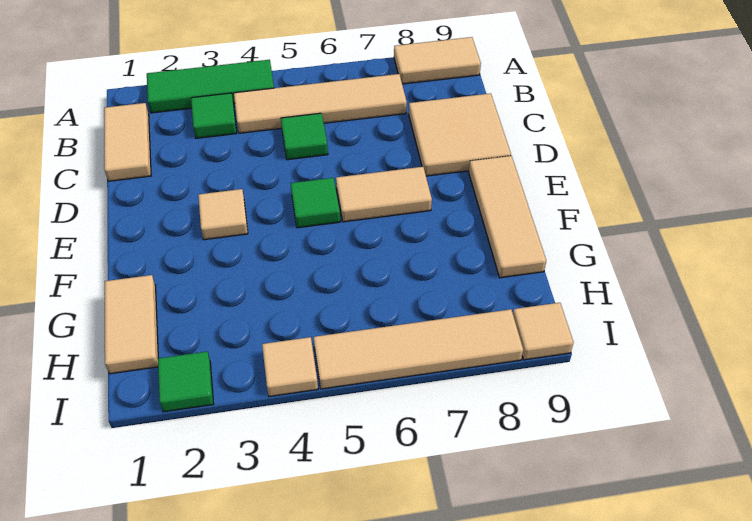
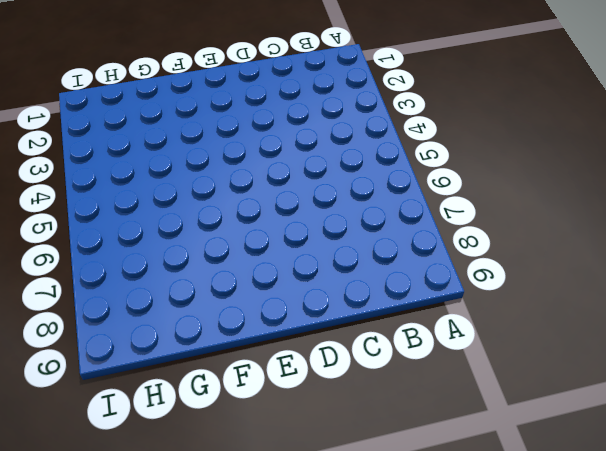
none -> green 1x3 tile [147,60,274,113]
none -> tan 1x2 tile [394,37,481,84]
none -> tan 1x2 tile [104,103,151,181]

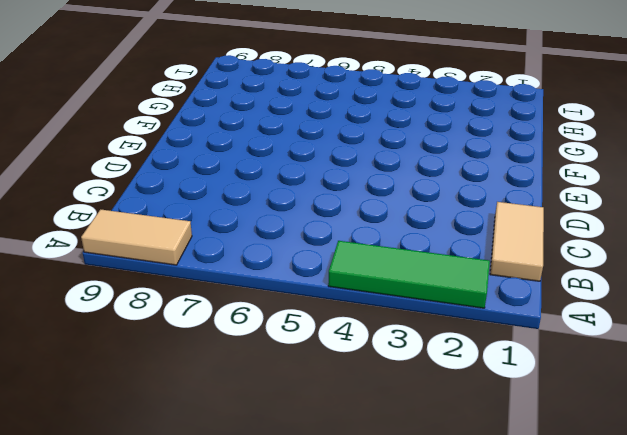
none -> green 1x1 tile [191,93,237,138]
none -> tan 1x4 tile [234,74,407,133]
none -> green 1x1 tile [281,113,328,160]

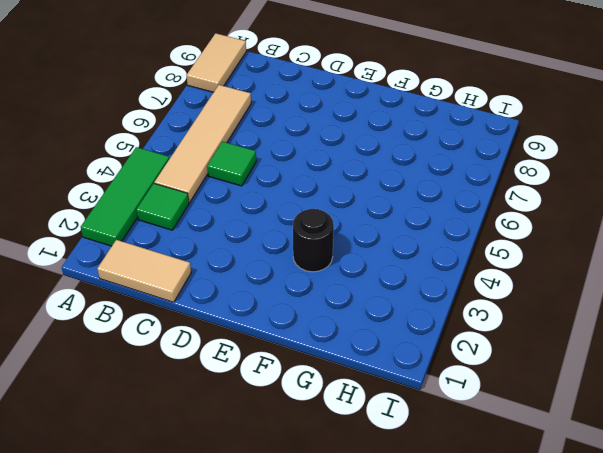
black 1x1 round brick [293,209,334,272] -> none
none -> tan 2x2 tile [409,93,511,176]
none -> tan 1x1 tile [198,189,248,240]
none -> green 1x1 tile [290,178,340,228]

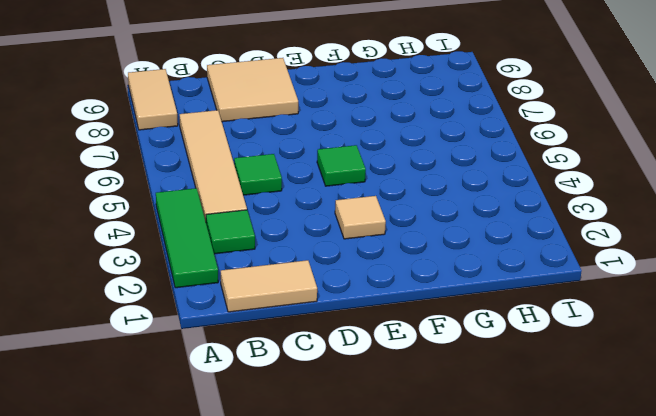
none -> tan 1x2 tile [336,167,432,222]
none -> tan 1x3 tile [469,156,546,278]
none -> tan 1x2 tile [105,275,158,374]

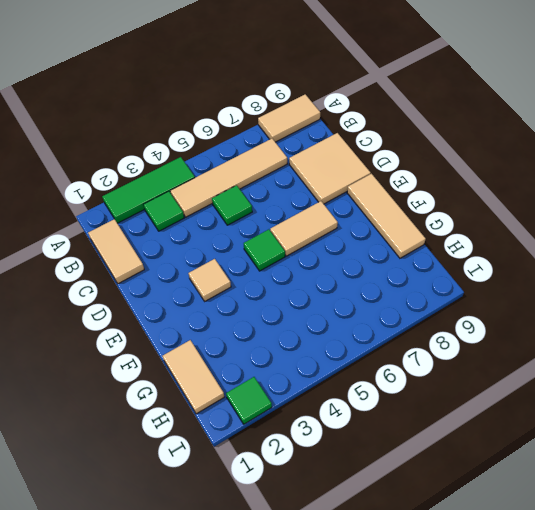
none -> tan 1x1 tile [262,337,318,397]
none -> tan 1x4 tile [314,309,523,389]
none -> tan 1x1 tile [513,303,574,360]

